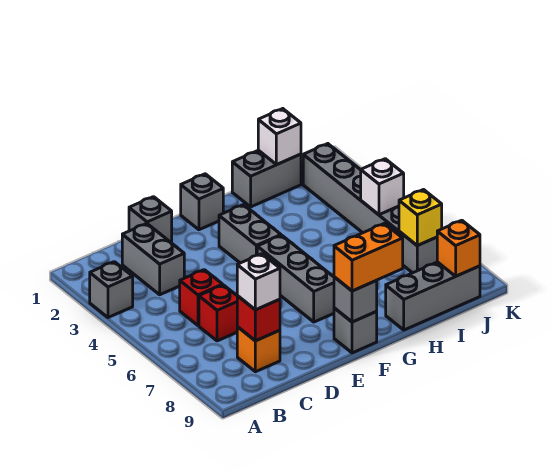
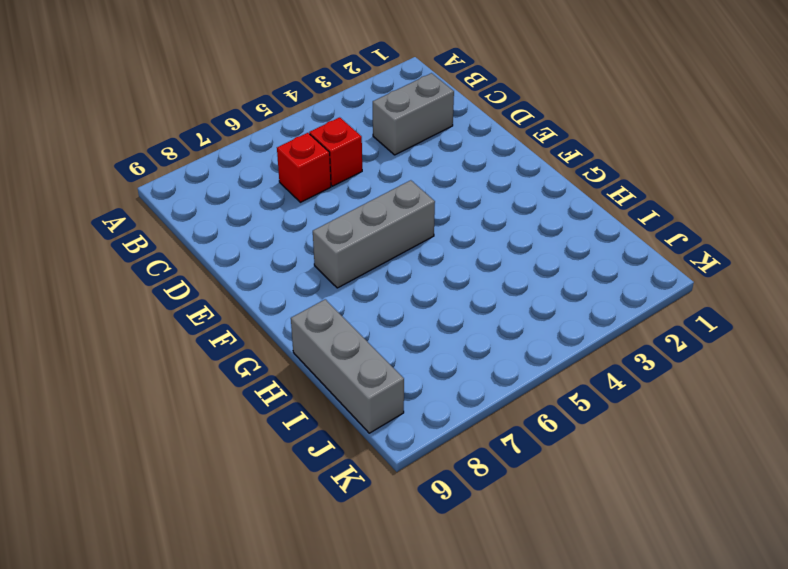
none -> grey 1x1 brick [90,262,133,318]
none -> orange 1x1 brick [237,327,280,372]
none -> grey 1x1 brick [129,197,172,242]

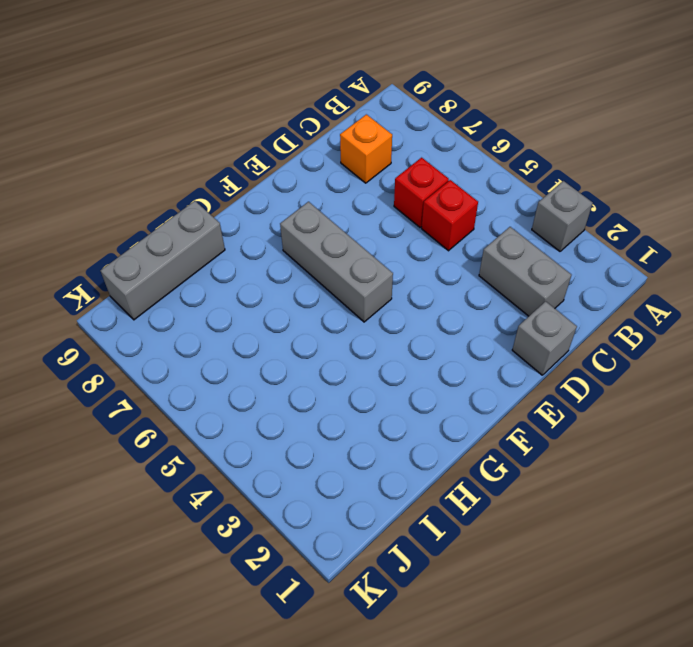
none -> grey 1x1 brick [181,174,223,230]
none -> grey 1x2 brick [219,205,281,263]
none -> grey 1x1 brick [334,308,377,353]

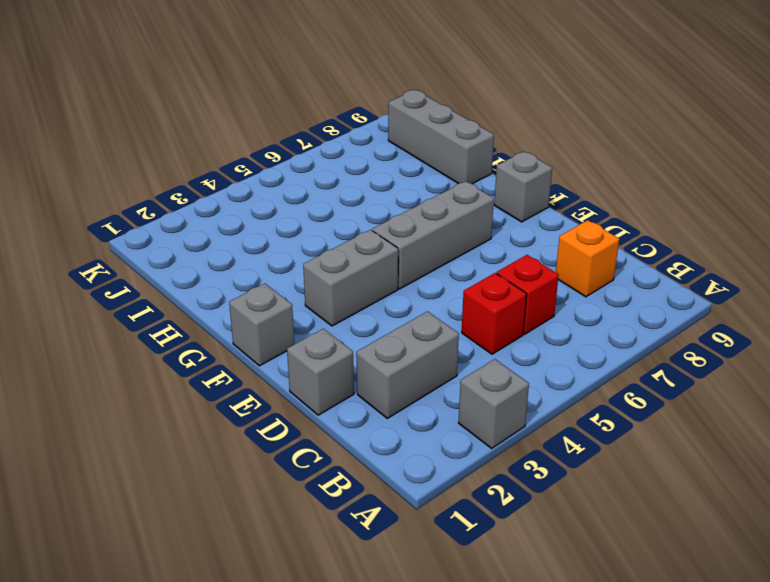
none -> grey 1x2 brick [232,150,301,207]
none -> grey 1x6 brick [303,144,437,273]
none -> red 1x1 brick [237,296,280,341]

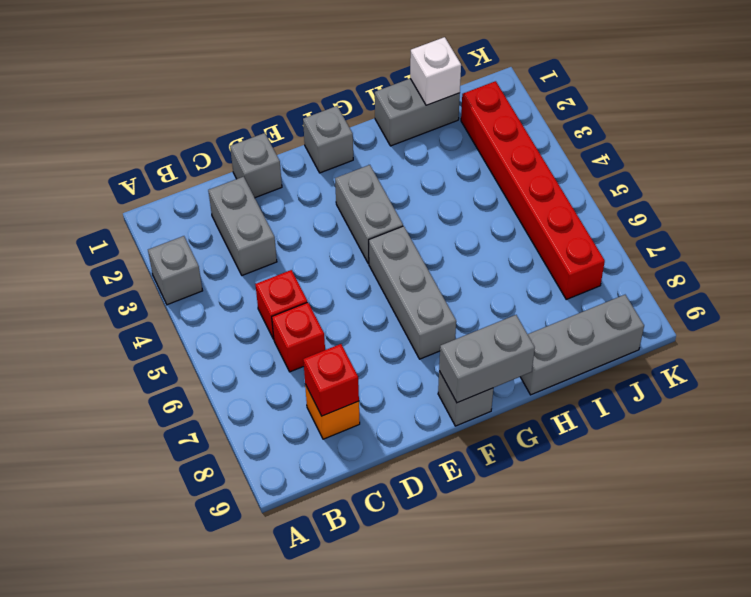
grey 1x2 brick [439,315,535,403] -> grey 1x1 brick [334,277,377,322]
red 1x6 brick [461,81,605,299] -> grey 1x6 brick [303,144,437,273]
none -> white 1x1 brick [361,159,404,215]
none -> yellow 1x1 brick [399,190,442,246]
none -> orange 1x1 brick [437,220,480,276]

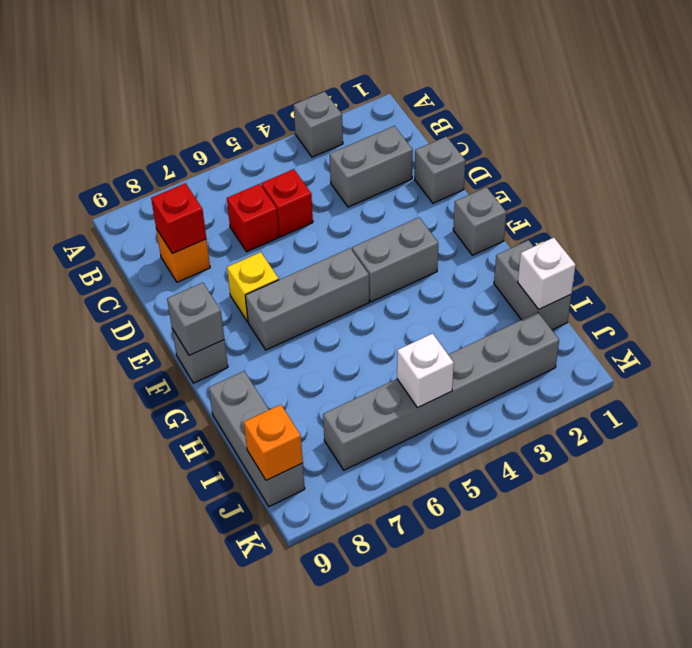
yellow 1x1 brick [227,252,279,322] -> yellow 1x1 brick moved to [399,190,442,246]
none -> white 1x1 brick [237,254,280,310]
none -> orange 1x2 brick [334,224,403,291]

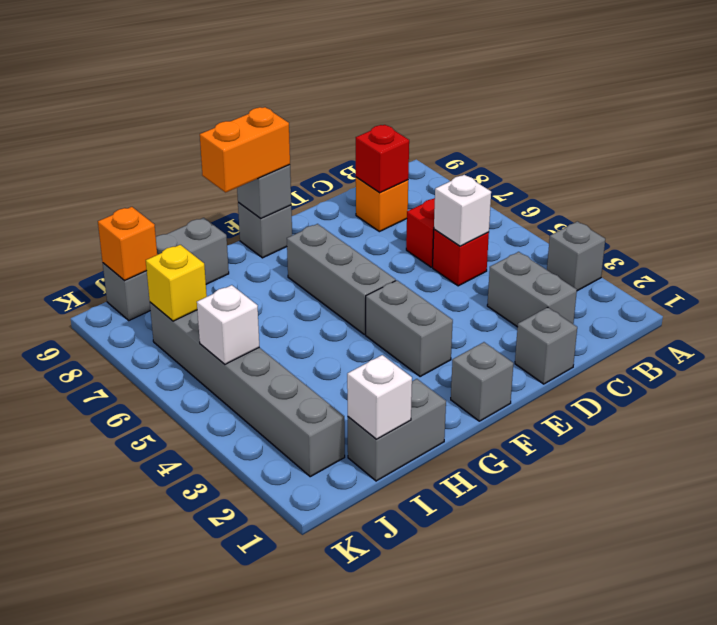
white 1x1 brick [434,175,491,246] -> white 1x1 brick moved to [237,254,280,310]

